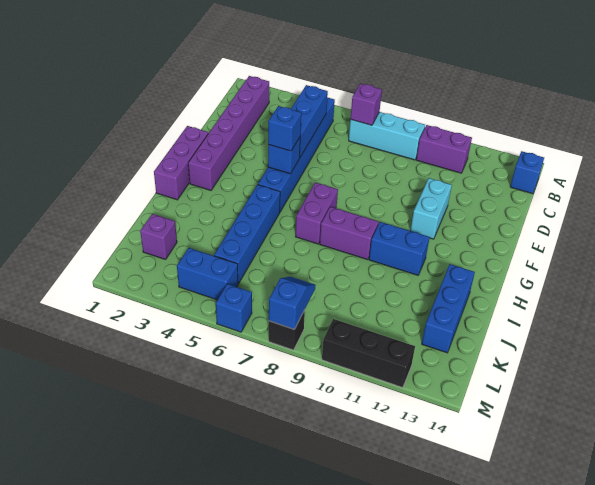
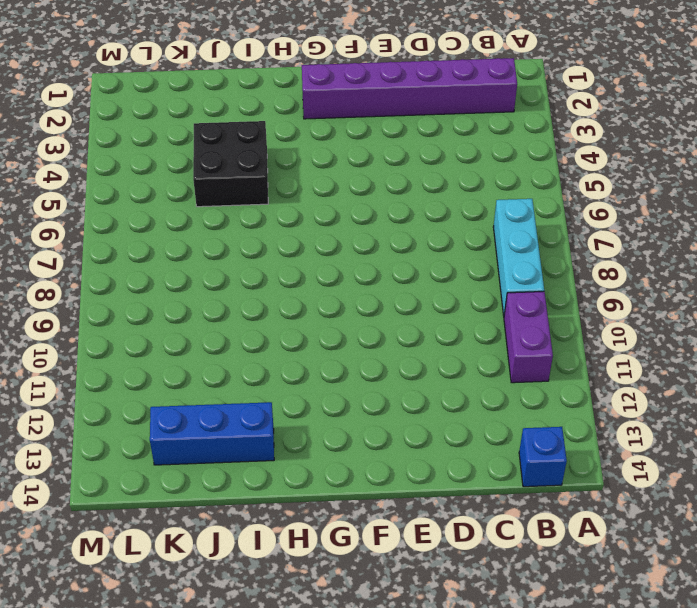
black 2x2 brick [193,121,268,207] -> blue 1x4 brick [214,185,280,284]
none -> blue 1x6 brick [258,97,335,212]
none -> cyan 1x2 brick [410,178,452,239]
none -> purple 1x3 brick [154,126,208,200]

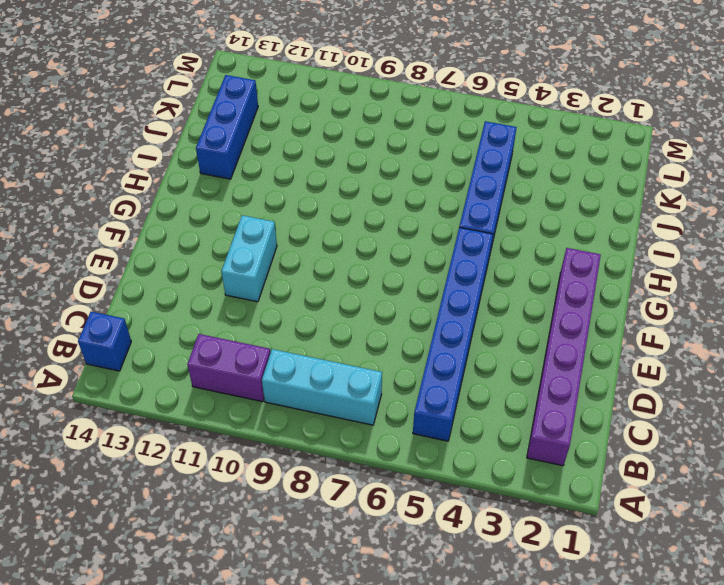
none -> purple 1x3 brick [154,126,208,200]
none -> purple 1x2 brick [296,182,338,244]
none -> purple 1x2 brick [320,207,379,260]

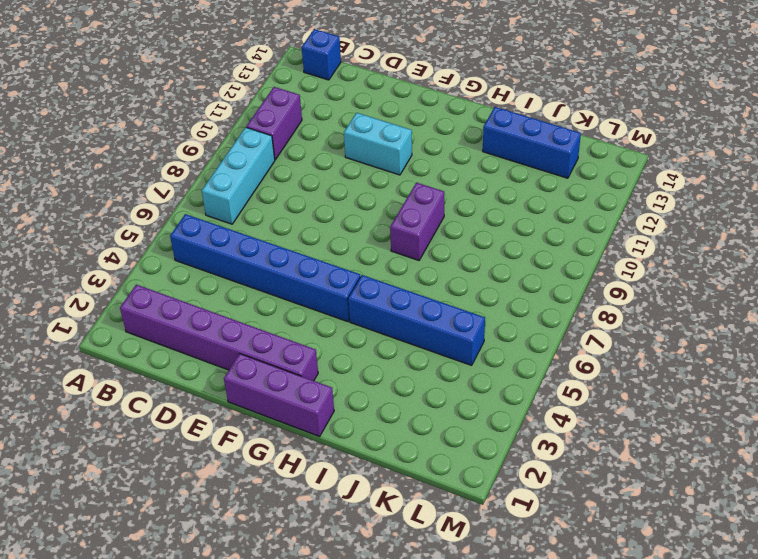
none -> purple 1x2 brick [296,182,338,244]
none -> blue 1x2 brick [369,222,430,275]
none -> purple 1x1 brick [140,214,177,259]

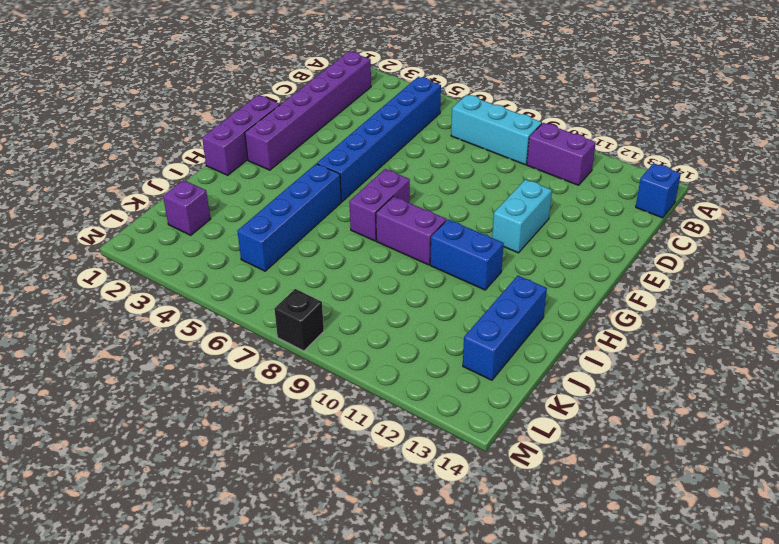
none -> blue 1x2 brick [177,248,238,300]
none -> blue 1x1 brick [216,284,252,332]
none -> black 1x3 brick [322,319,415,388]

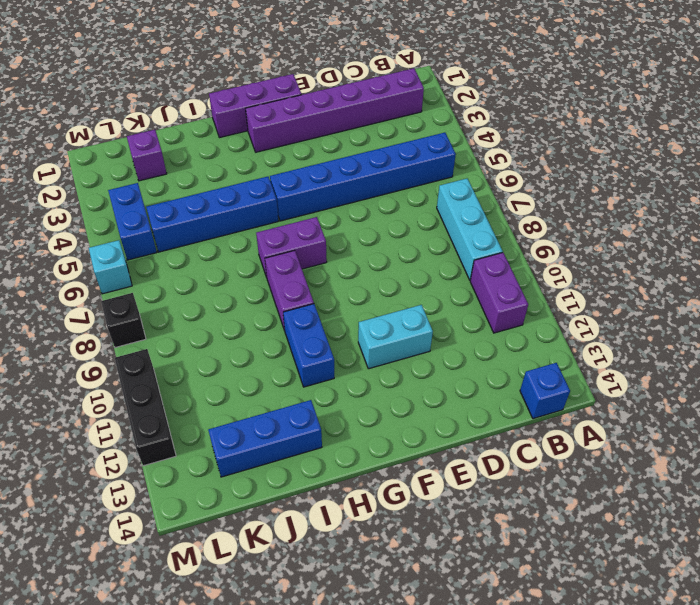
cyan 1x1 brick [89,240,132,294] -> blue 1x1 brick [216,284,252,332]
none -> purple 1x1 brick [350,83,382,125]
none -> blue 1x3 brick [291,85,328,157]
none -> blue 1x1 brick [268,137,300,174]

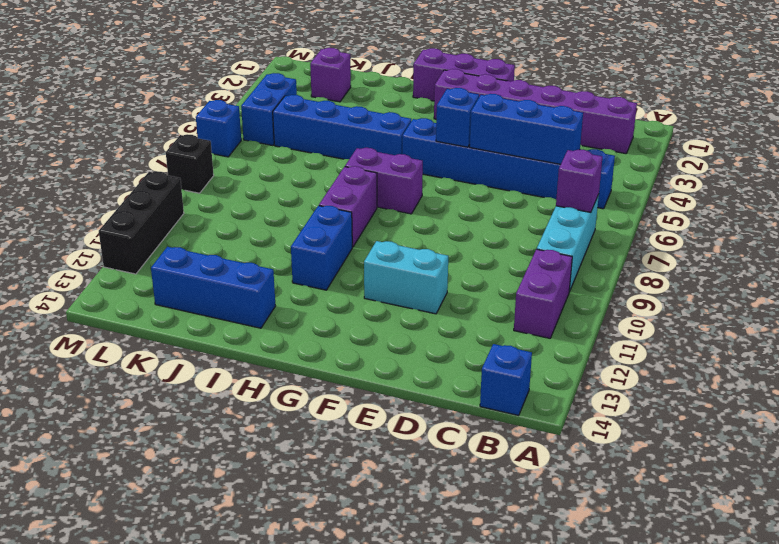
none -> blue 1x2 slope [269,277,316,329]
none -> blue 1x1 brick [268,106,301,151]

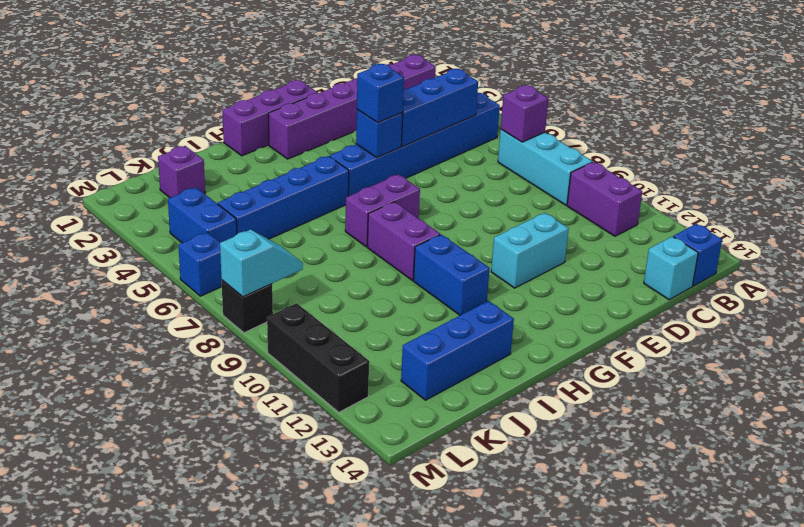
cyan 1x1 brick [644,237,698,300] -> none
cyan 1x2 slope [220,230,303,297] -> blue 1x2 slope [269,277,316,329]

